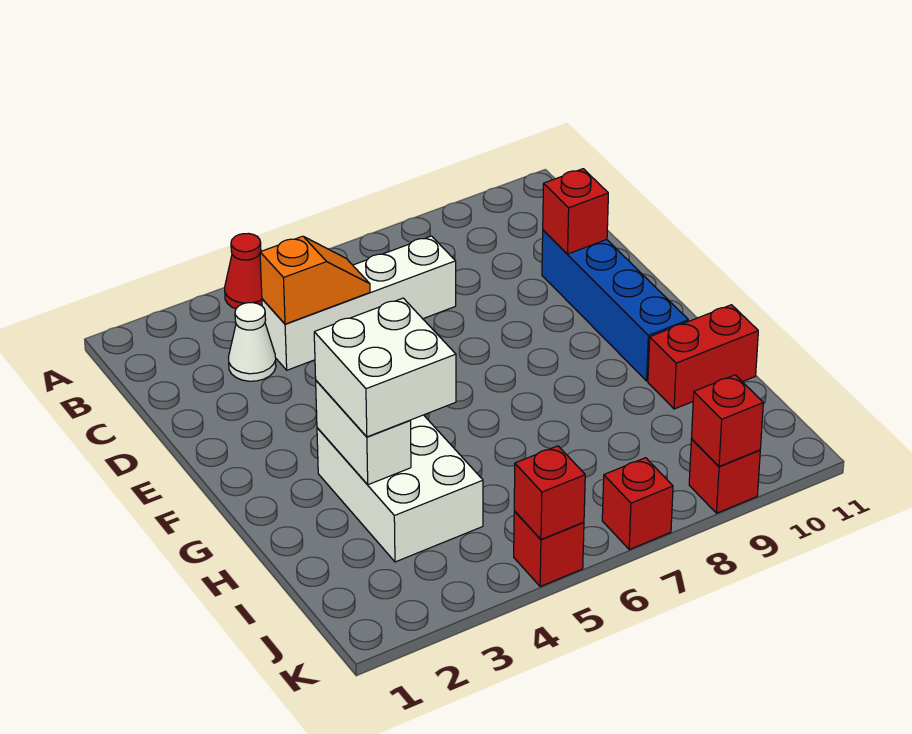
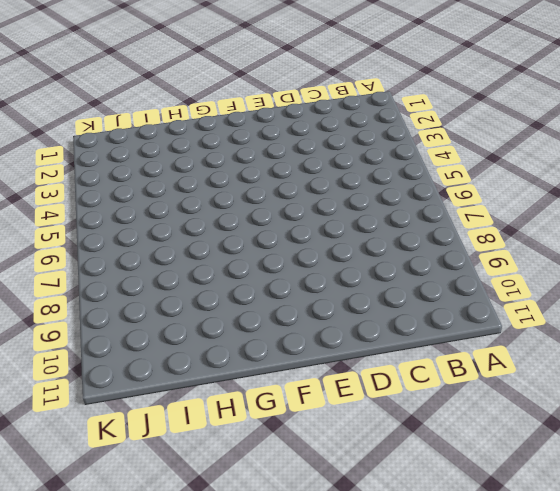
none -> red 1x1 cone [225,233,262,309]
none -> white 1x1 cone [228,303,276,381]
none -> white 1x4 brick [262,236,456,370]

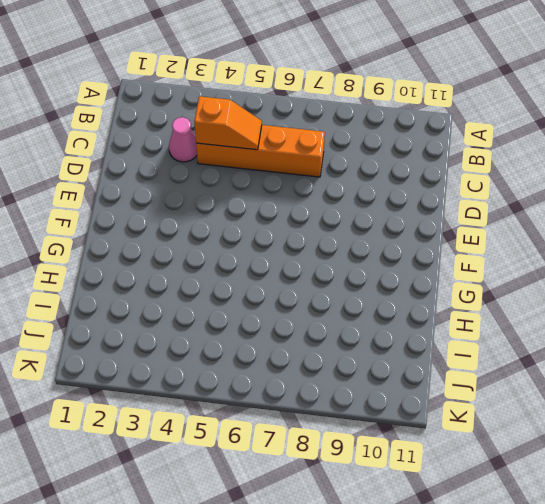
pink 1x1 cone [169,117,197,162] -> white 1x1 cone [228,303,276,381]
orange 1x4 brick [196,125,325,177] -> white 1x4 brick [262,236,456,370]
none -> red 1x1 cone [225,233,262,309]
none -> blue 1x4 brick [542,230,688,381]
none -> white 2x3 brick [317,415,483,562]

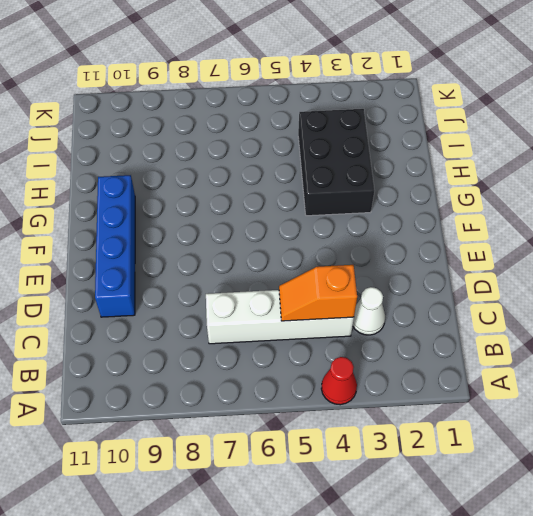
black 2x3 brick [298,109,375,216] -> white 2x3 brick [317,415,483,562]
none -> red 1x2 brick [648,305,758,409]
none -> red 1x1 brick [514,511,584,587]
none -> red 1x1 brick [602,458,673,549]

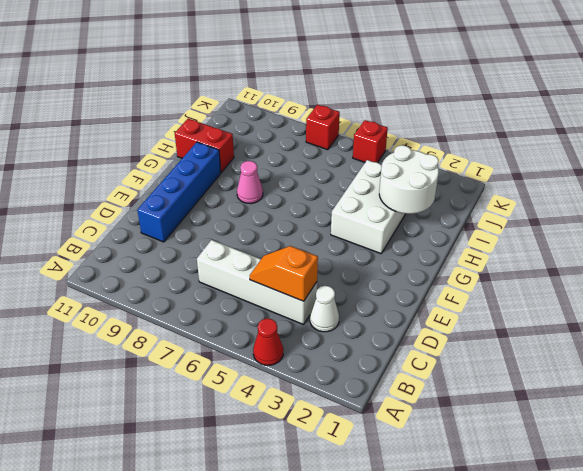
pink 1x1 cone [237,161,263,204] -> none
white 2x2 round brick [379,145,439,214] -> white 1x2 brick [316,381,411,485]
none -> red 1x1 brick [689,439,760,513]
none -> red 1x1 brick [543,169,608,254]
none -> red 1x1 brick [514,446,585,539]

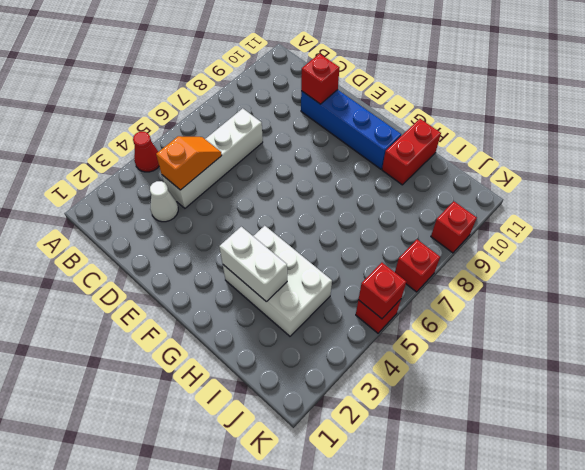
none -> red 1x1 brick [691,375,763,467]
none -> white 2x2 brick [314,298,456,437]

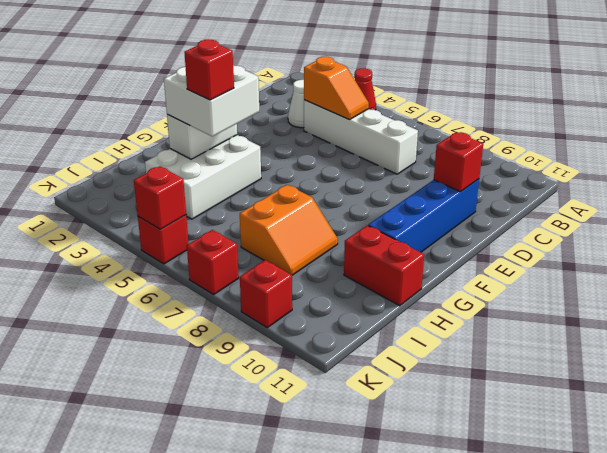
red 1x1 brick [184,40,234,100] -> red 1x1 brick moved to [691,375,763,467]
orange 2x2 slope [240,185,338,275] -> none

